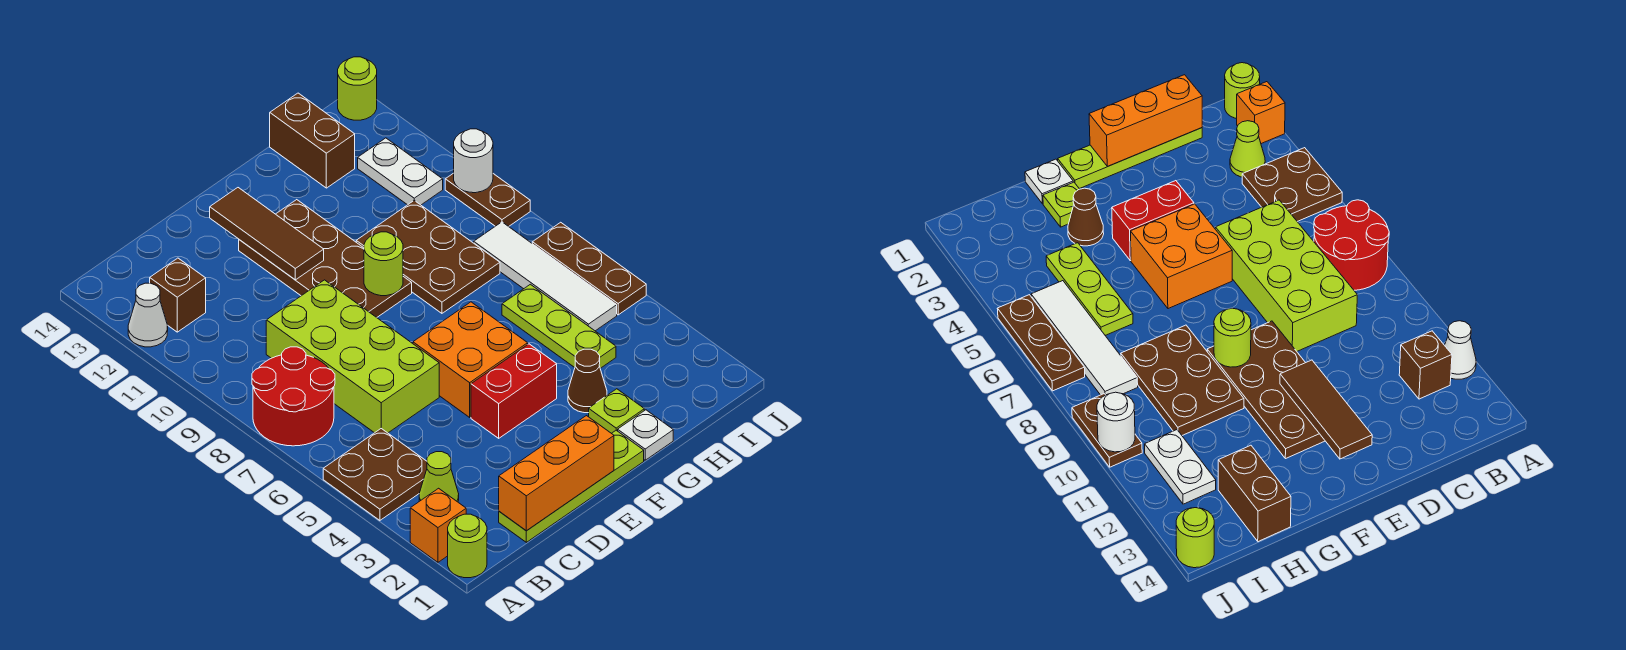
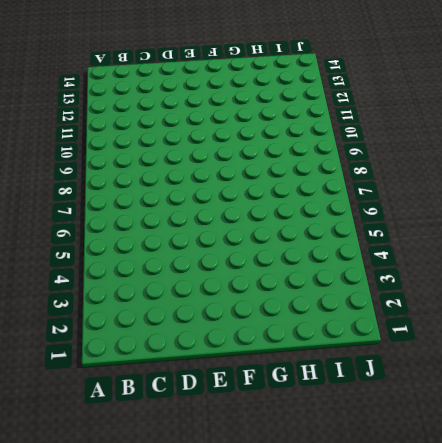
none -> lime 1x1 round brick [448,514,487,578]
none -> orange 1x1 brick [410,488,466,562]
none -> brown 2x2 plate [323,429,427,520]

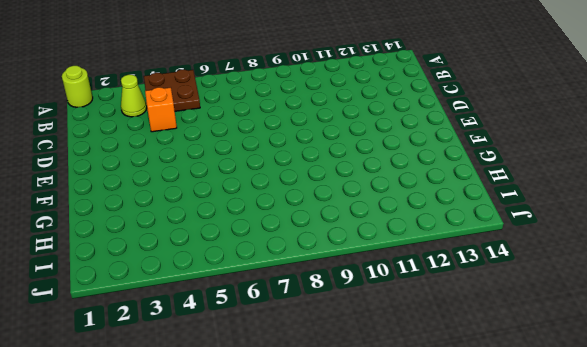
orange 1x1 brick [145,87,177,132] -> orange 1x1 brick moved to [410,488,466,562]
none -> red 2x2 round brick [252,347,335,446]
none -> white 1x1 cone [128,283,168,347]
none -> brown 1x1 brick [150,258,206,332]

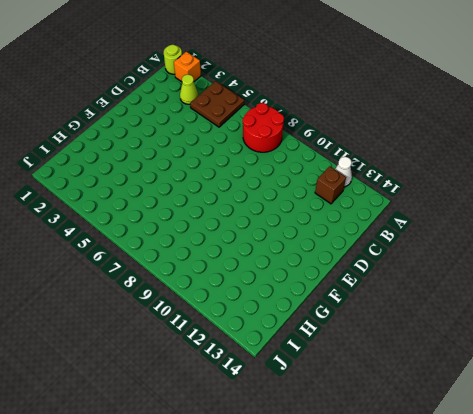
none -> lime 1x4 plate [499,430,644,542]
none -> lime 2x4 brick [266,280,439,433]
none -> red 1x2 brick [471,344,557,438]

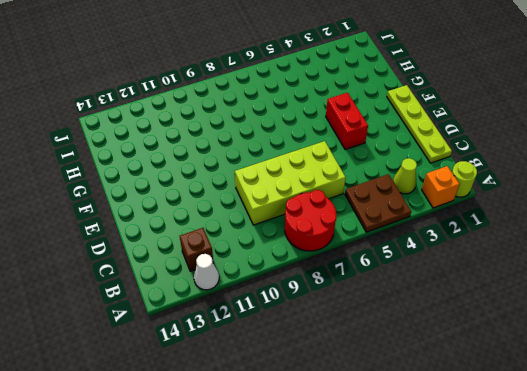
none -> orange 2x2 brick [413,302,528,417]
none -> brown 2x4 plate [239,200,412,317]
none -> white 1x1 plate [618,410,673,460]

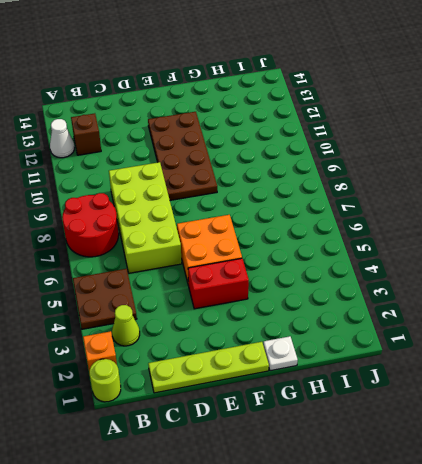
none -> lime 1x1 plate [589,389,644,433]
none -> brown 1x1 cone [568,349,607,413]
none -> brown 2x3 plate [356,201,500,313]

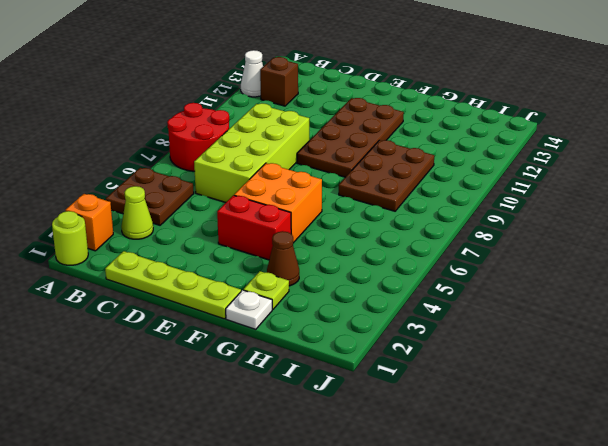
none -> lime 1x3 plate [502,284,616,368]
none -> brown 1x2 brick [270,93,355,188]
none -> white 1x4 tile [474,222,617,331]

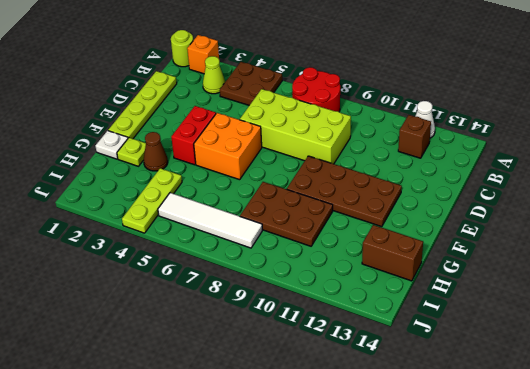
lime 1x3 plate [122,168,182,233] -> lime 1x3 plate turned to [502,284,616,368]
none -> white 1x2 plate [358,138,443,205]
none -> brown 1x3 plate [532,222,646,315]
none -> brown 1x2 plate [445,173,530,226]

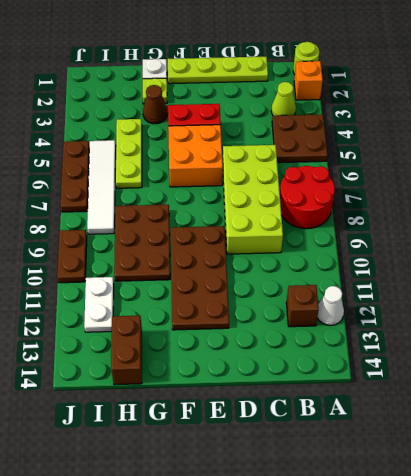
none -> lime 1x1 round brick [338,57,377,120]
none -> orange 1x3 brick [499,416,614,531]
none -> brown 1x3 tile [210,188,324,280]

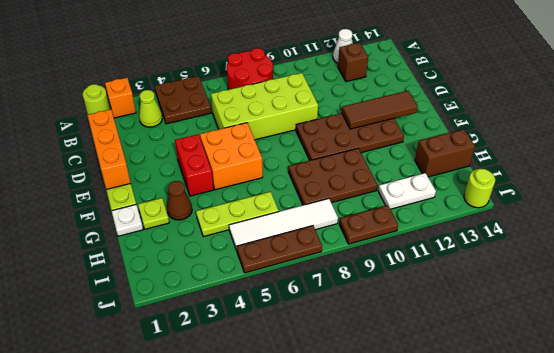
none -> lime 1x1 round brick [364,232,403,296]
none -> white 1x1 round brick [454,129,493,193]

